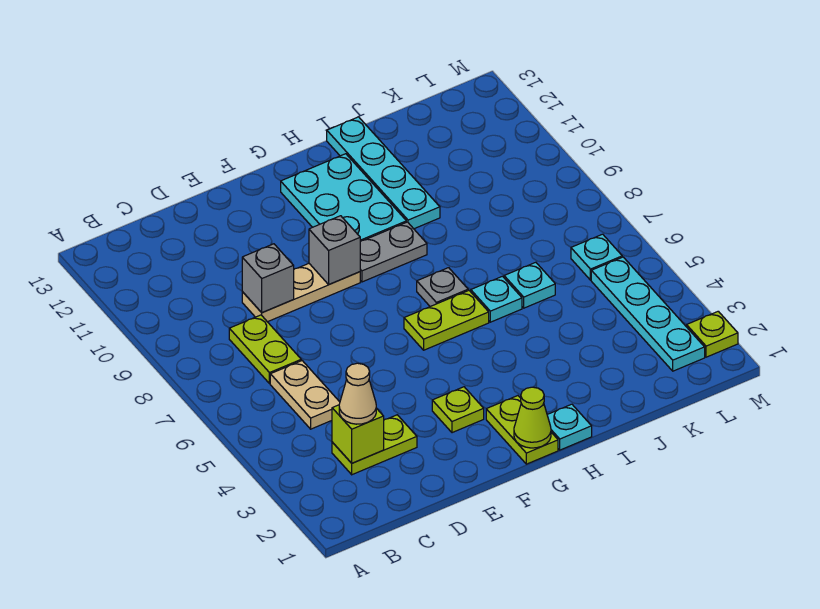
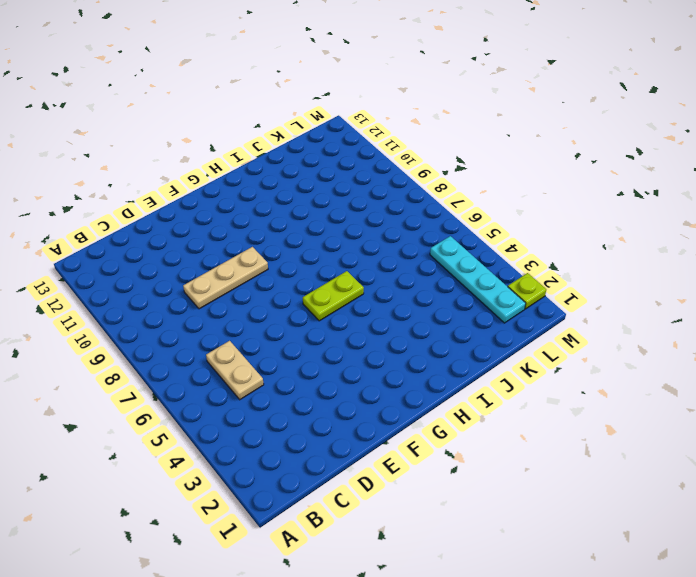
none -> lime 1x2 plate [332,415,417,475]
none -> lime 1x2 plate [229,315,301,384]
none -> lime 1x1 plate [432,387,484,433]

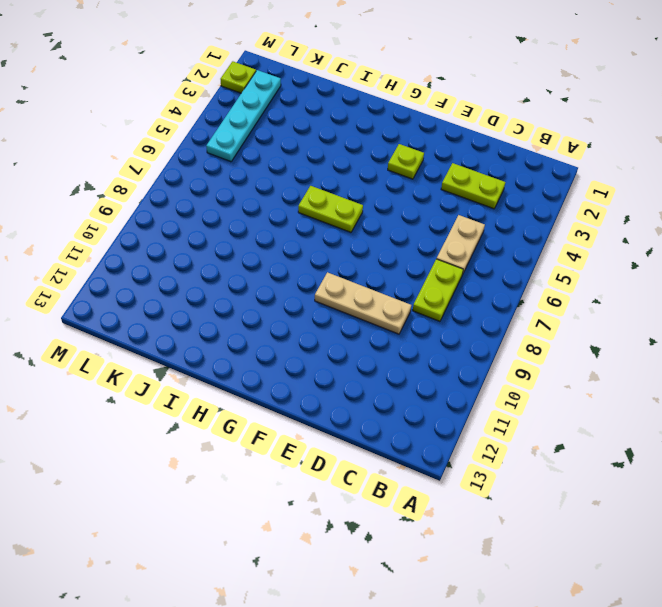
none -> lime 1x2 plate [486,396,558,464]
none -> grey 1x2 plate [360,222,427,282]
none -> cyan 2x3 plate [281,154,406,242]

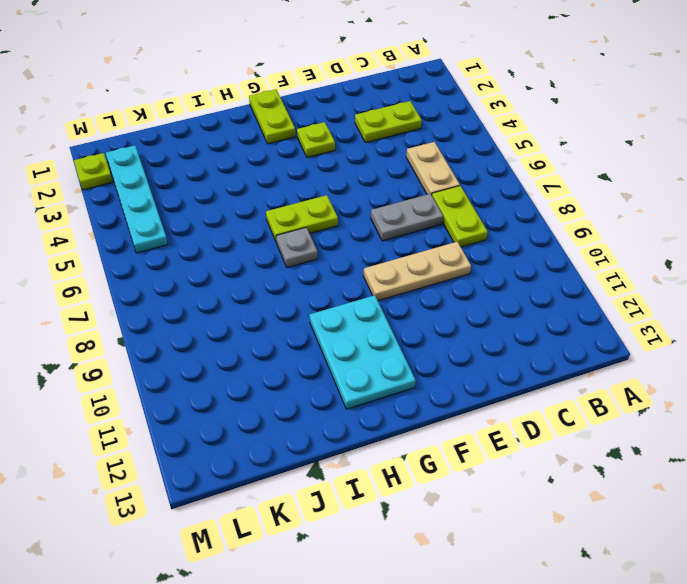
grey 1x2 plate [371,194,443,241] -> grey 1x2 plate moved to [360,222,427,282]
none -> cyan 1x1 plate [547,404,592,450]
none -> cyan 1x1 plate [471,276,522,322]
none -> cyan 1x4 plate [327,117,440,229]

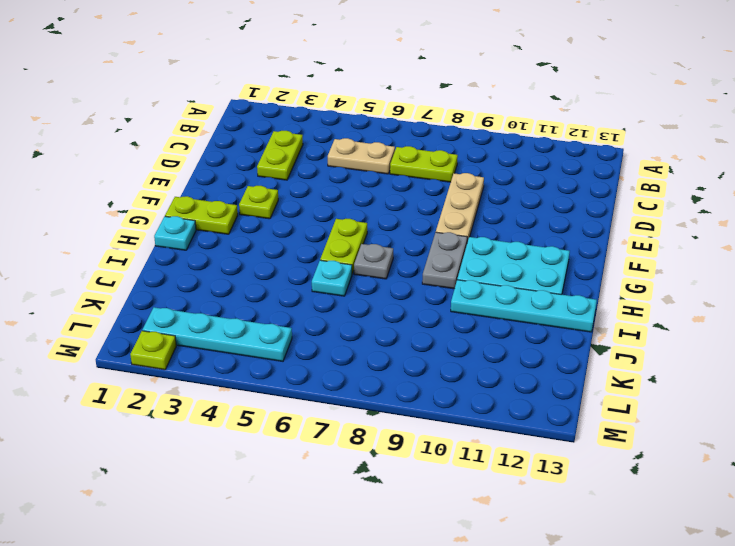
none -> cyan 1x1 plate [504,262,555,308]
none -> cyan 1x1 plate [571,234,622,280]
none -> lime 1x1 brick [332,405,384,463]

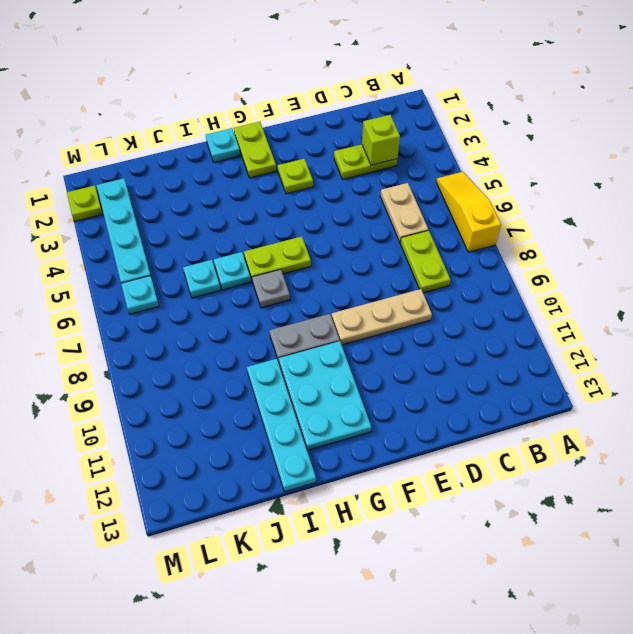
yellow 1x3 slope [436,172,501,252] -> none
none -> grey 1x1 brick [242,244,294,313]
none -> grey 1x1 brick [309,216,360,284]
none -> lime 1x1 cone [514,387,551,448]

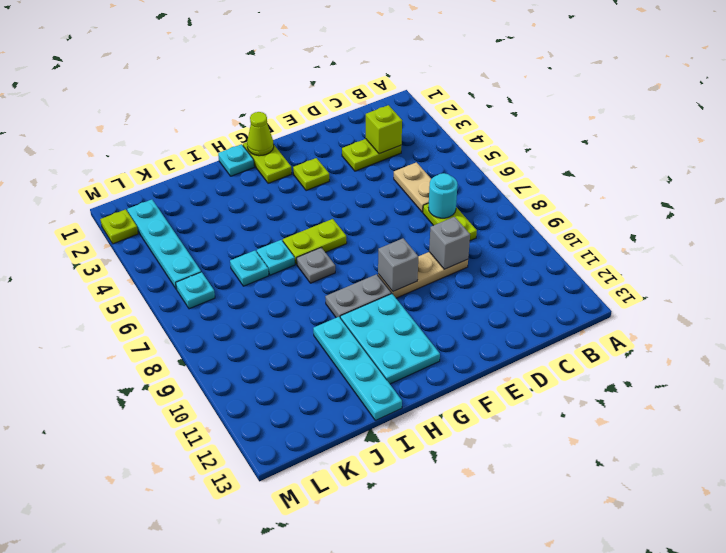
cyan 1x1 round brick [429,173,457,218] -> none
none -> tan 1x1 cone [339,363,376,424]

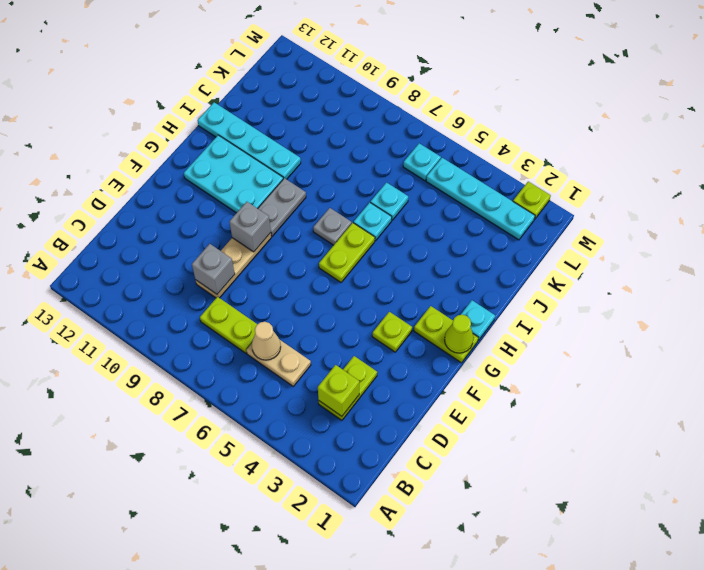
tan 1x1 cone [252,322,281,360] -> tan 1x1 cone moved to [339,363,376,424]

